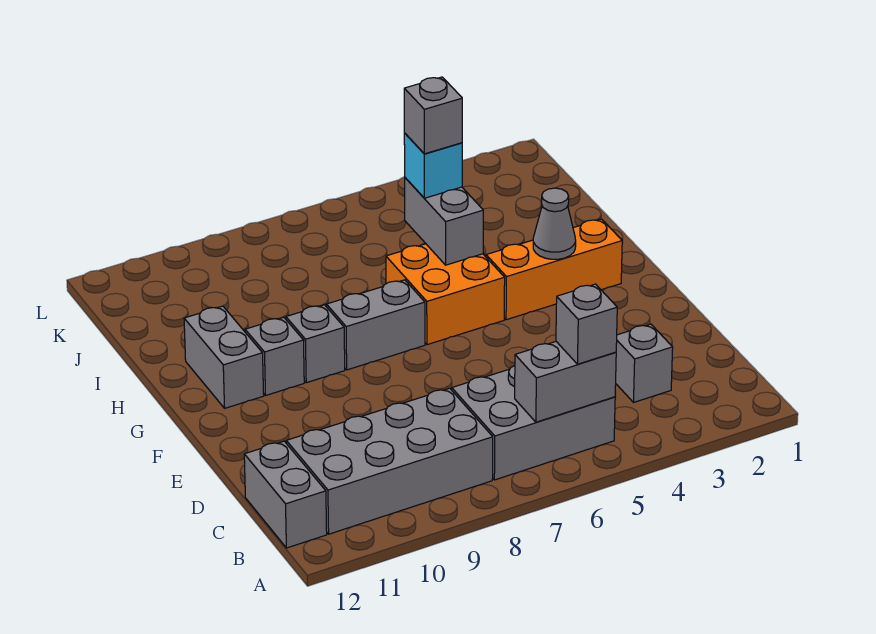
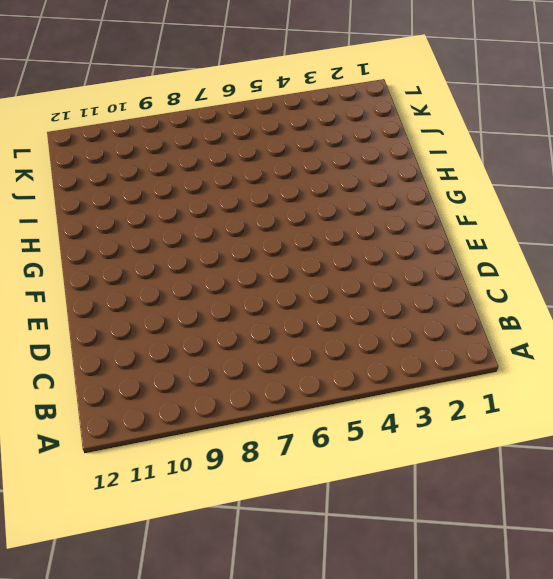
none -> grey 2x3 brick [452,366,615,480]
none -> grey 2x4 brick [286,388,493,534]
none -> grey 1x2 brick [244,441,327,548]

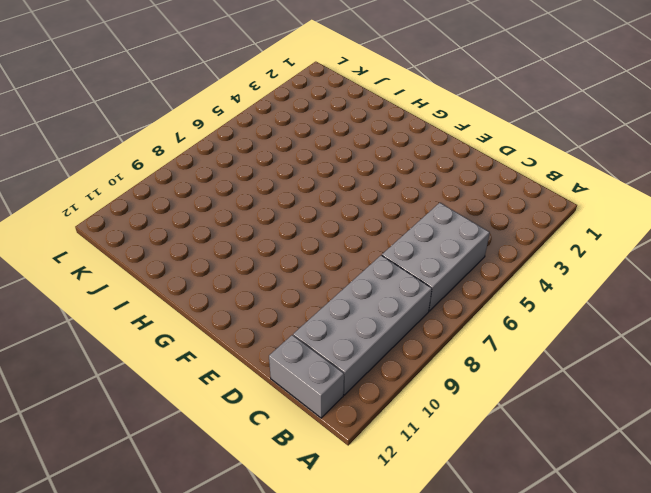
none -> grey 1x1 brick [616,324,673,402]
none -> orange 1x3 brick [486,219,622,320]
none -> orange 2x2 brick [386,244,505,345]

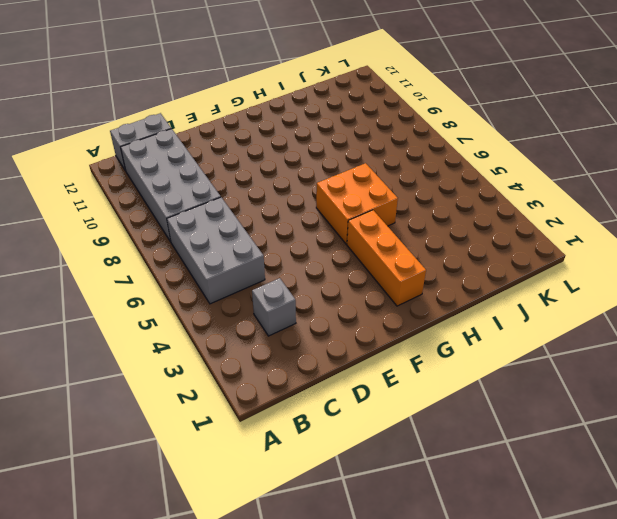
none -> grey 1x2 brick [326,280,425,370]
none -> grey 1x1 brick [286,305,345,383]
none -> grey 1x1 brick [245,317,304,395]

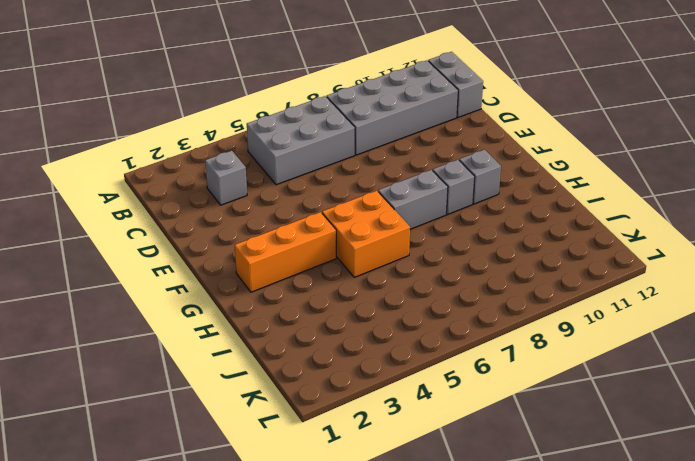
none -> grey 1x2 brick [184,306,264,408]
none -> grey 1x2 brick [515,342,616,422]
none -> grey 1x1 cone [533,188,576,259]

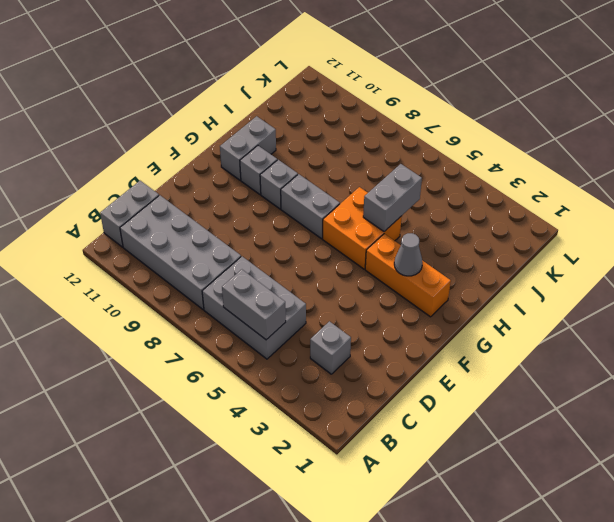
none -> grey 1x1 brick [556,284,617,364]
none -> cyan 1x1 brick [404,133,462,198]
none -> grey 1x1 brick [404,77,462,154]

